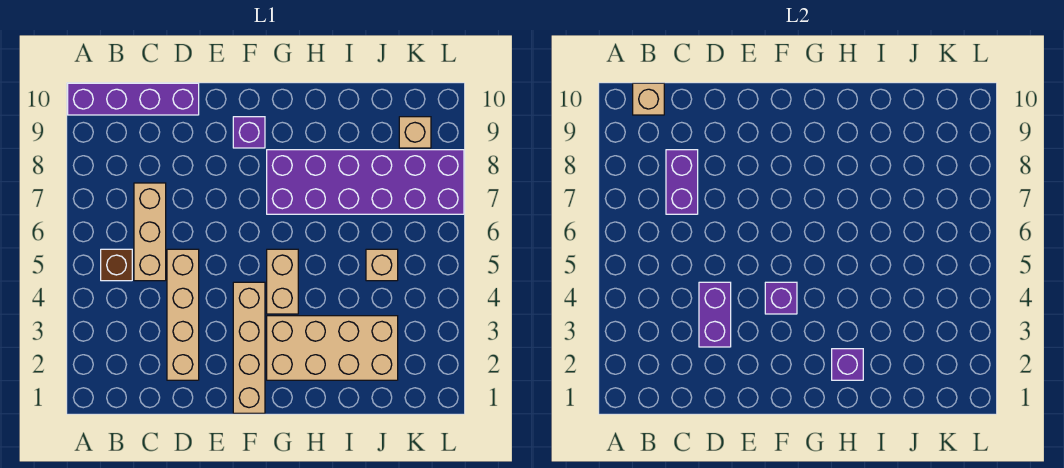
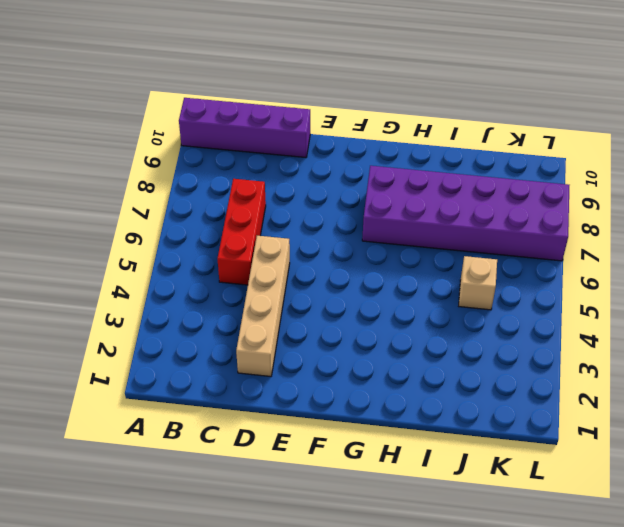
red 1x3 brick [218,179,266,285] -> tan 1x3 brick [134,183,166,281]
none -> brown 1x1 brick [101,249,132,281]
none -> tan 1x4 brick [233,282,265,413]
none -> purple 1x1 brick [233,117,265,148]

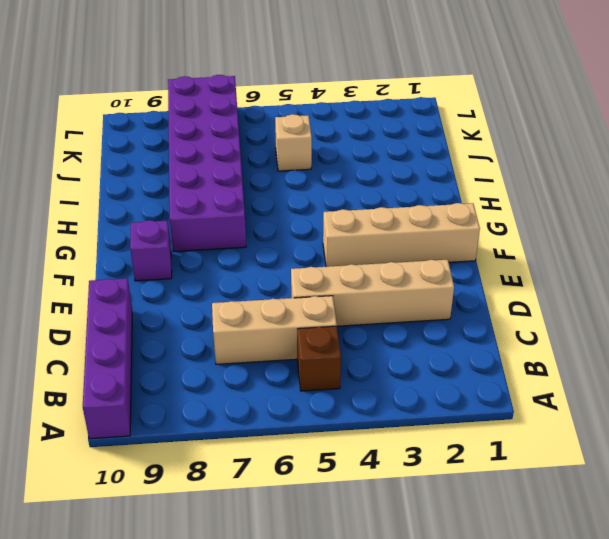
none -> tan 2x4 brick [267,316,398,380]
none -> tan 1x2 brick [267,249,298,314]
none -> tan 1x1 brick [399,117,431,148]

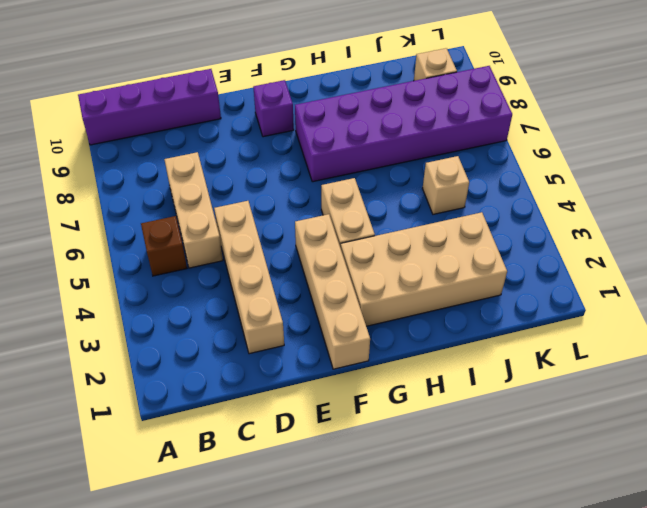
none -> tan 1x1 brick [633,83,664,115]
none -> purple 1x2 brick [666,150,698,214]
none -> purple 1x2 brick [699,282,731,347]

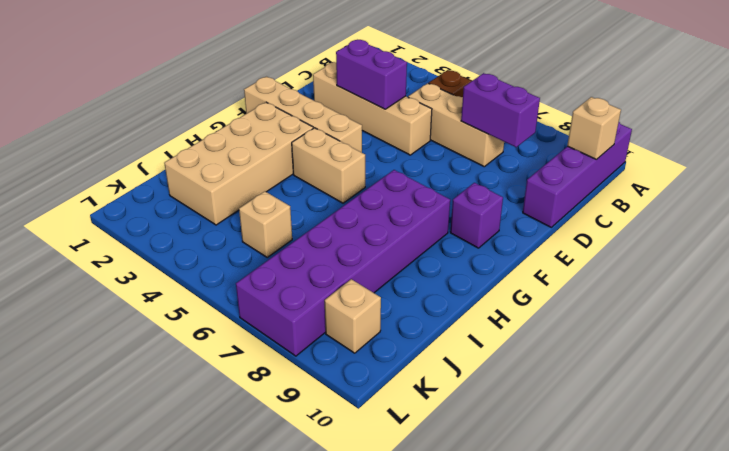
none -> purple 1x1 brick [765,282,797,314]
none -> purple 1x1 brick [832,349,863,380]

